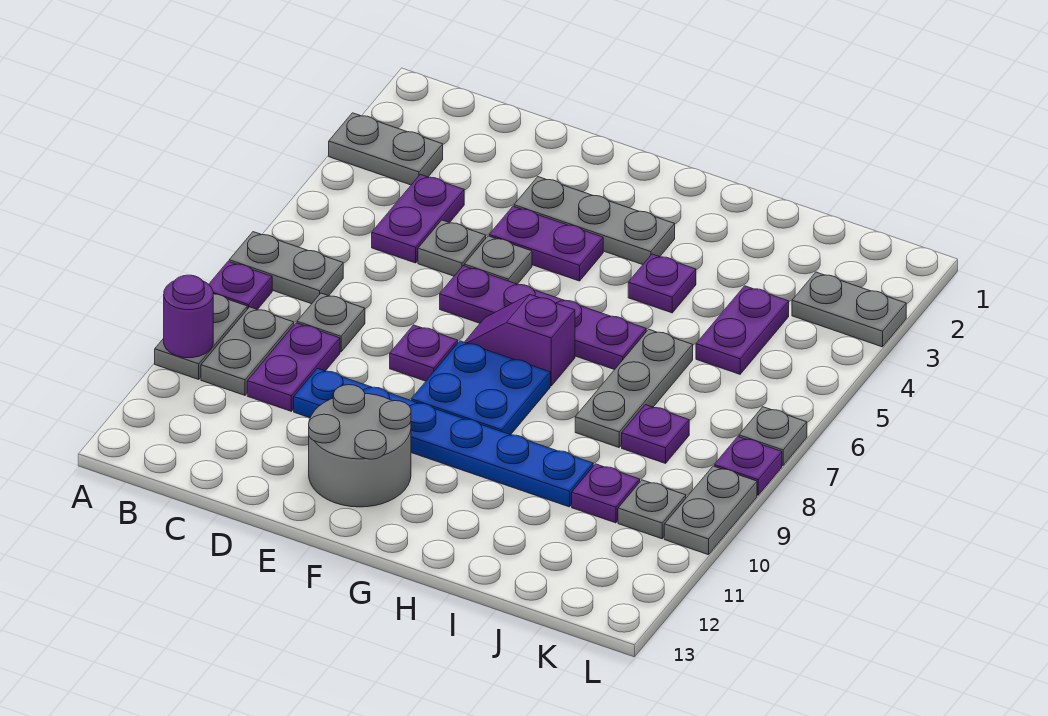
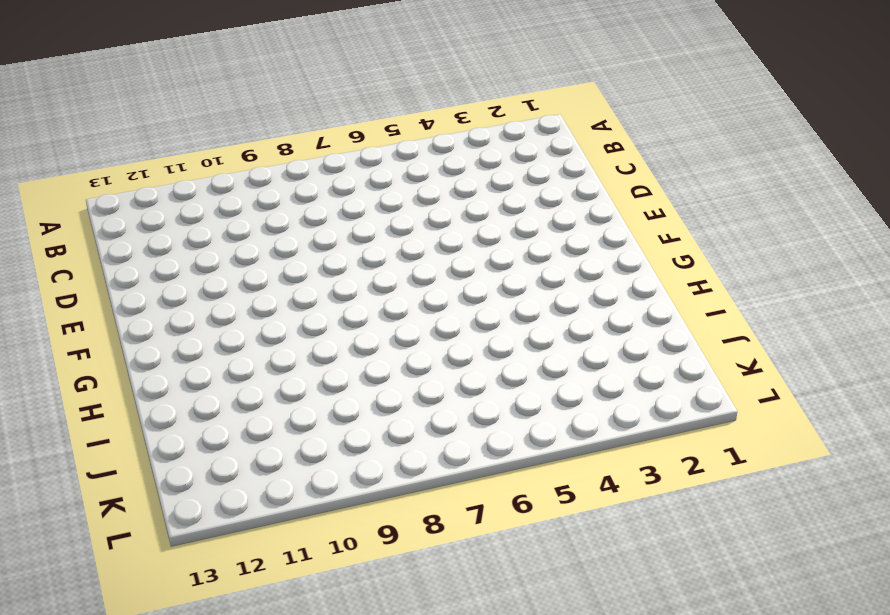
none -> grey 1x2 plate [329,113,443,185]
none -> grey 1x2 plate [229,232,343,304]
none -> purple 1x1 plate [209,261,272,310]

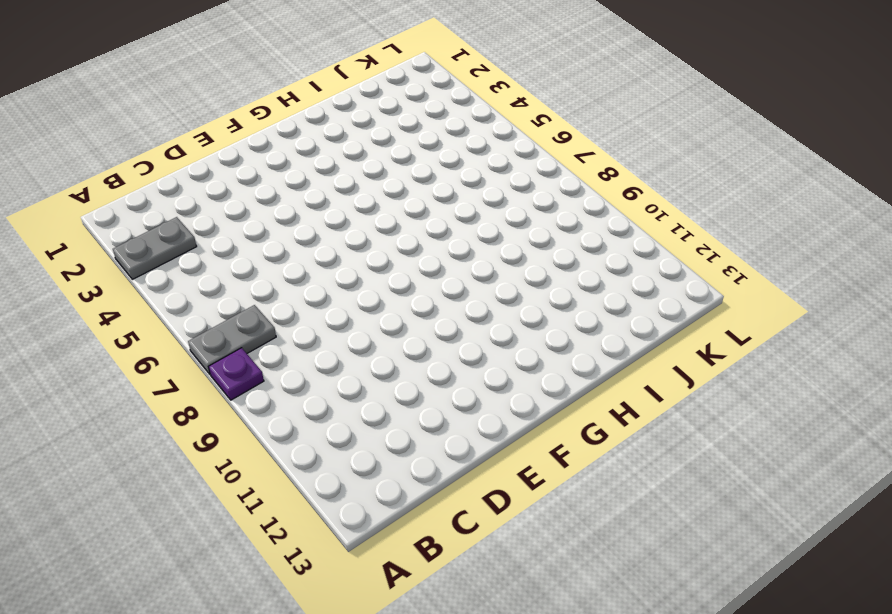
none -> grey 1x2 plate [155,294,247,379]
none -> grey 1x2 plate [201,307,294,395]
none -> purple 1x2 plate [372,174,464,263]

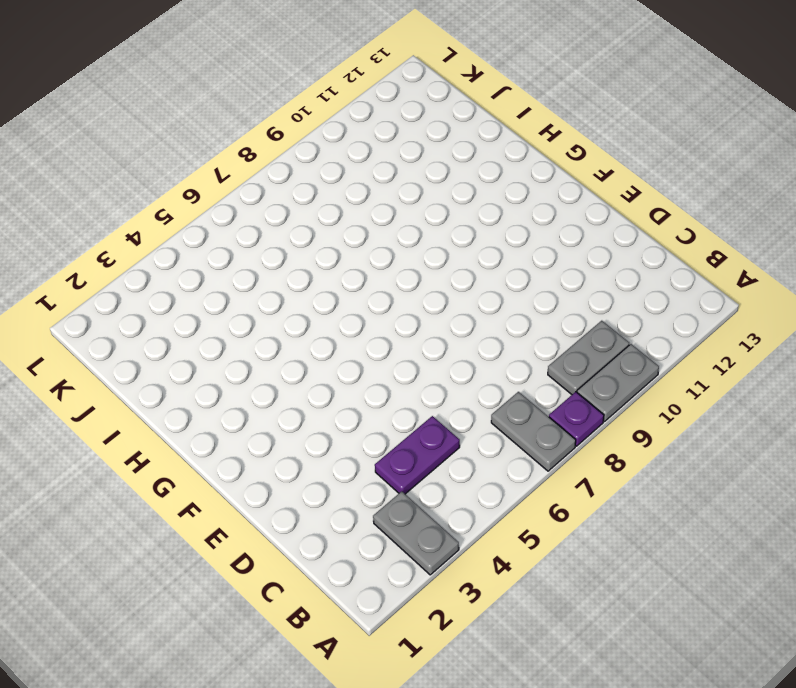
none -> grey 1x1 plate [297,293,365,352]
none -> purple 1x2 plate [247,323,340,411]
none -> grey 1x1 plate [418,220,486,276]

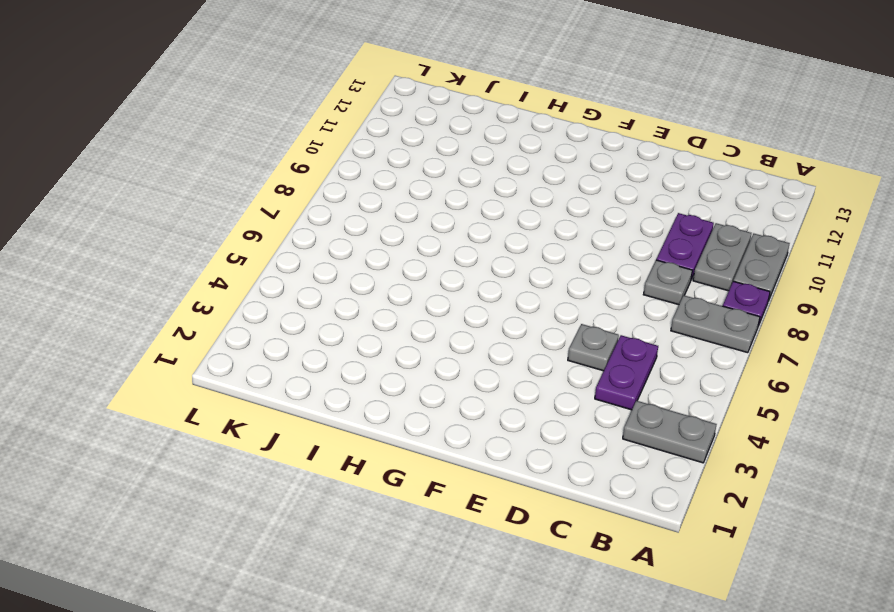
none -> blue 1x6 plate [294,369,593,507]
none -> grey 1x3 plate [514,177,675,265]
none -> purple 1x2 plate [489,206,603,281]

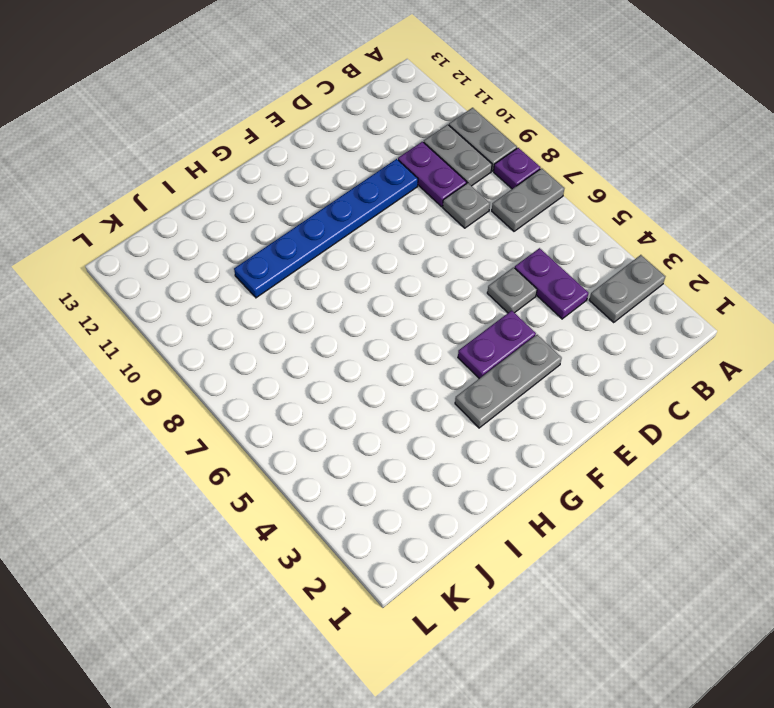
none -> grey 1x1 plate [464,236,532,284]
none -> purple 1x4 plate [440,266,646,370]
none -> purple 1x1 plate [390,325,458,381]

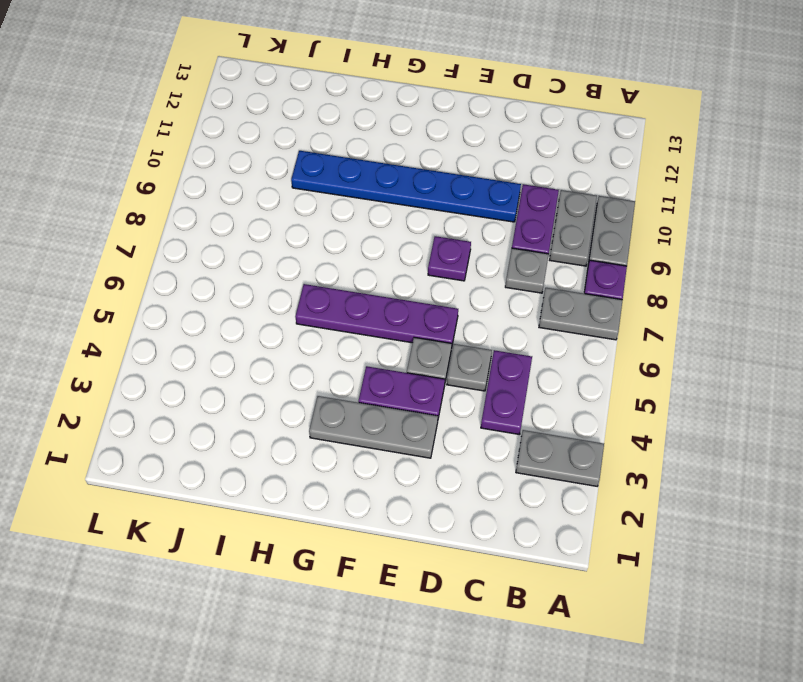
none -> grey 2x2 round brick [309,385,411,507]
none -> purple 1x2 slope [465,295,575,386]
none -> blue 2x2 plate [411,341,550,435]

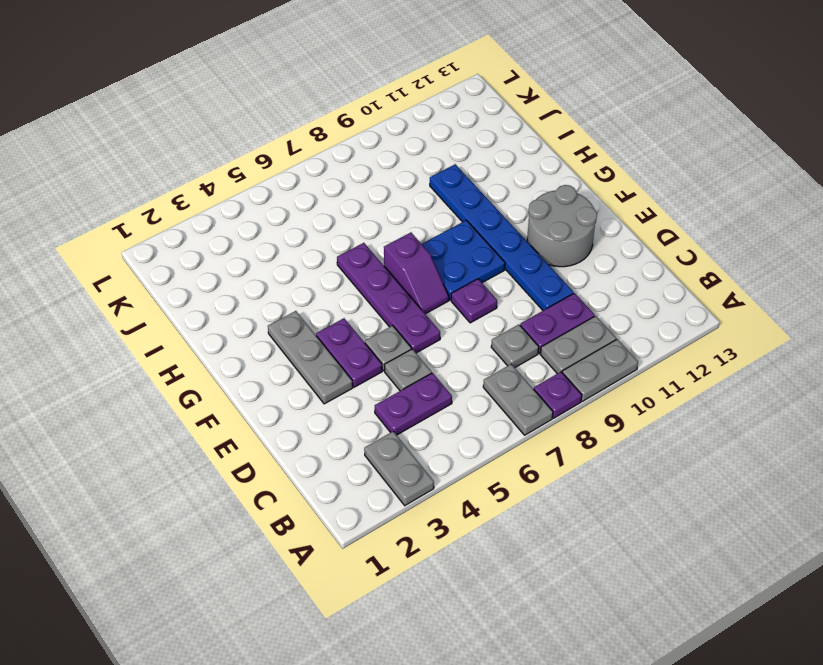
none -> purple 1x1 plate [628,254,696,313]
none -> grey 1x3 plate [575,329,693,447]
none -> purple 1x2 plate [696,286,789,374]

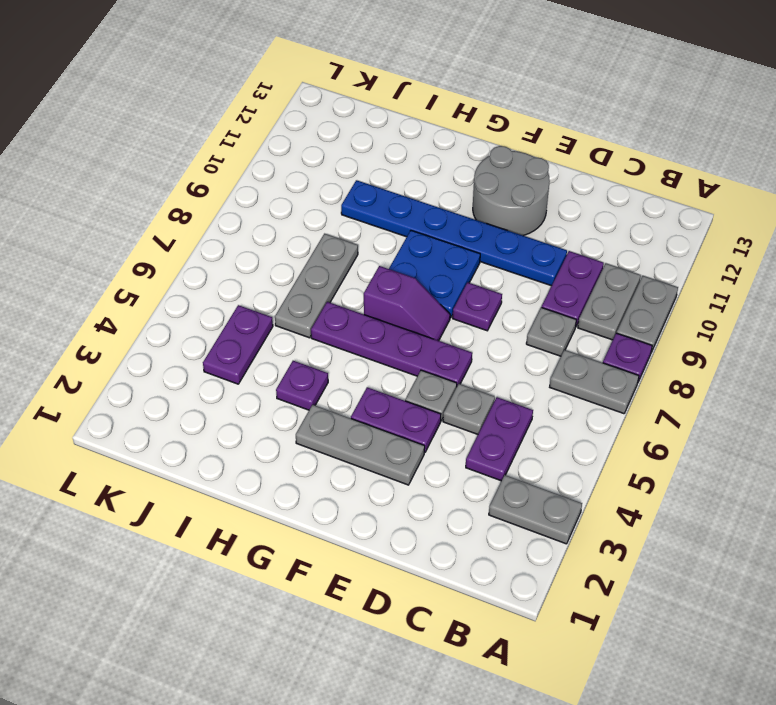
none -> purple 1x1 plate [622,405,689,463]
none -> purple 1x1 plate [572,464,640,523]
none -> grey 1x2 plate [792,272,906,347]

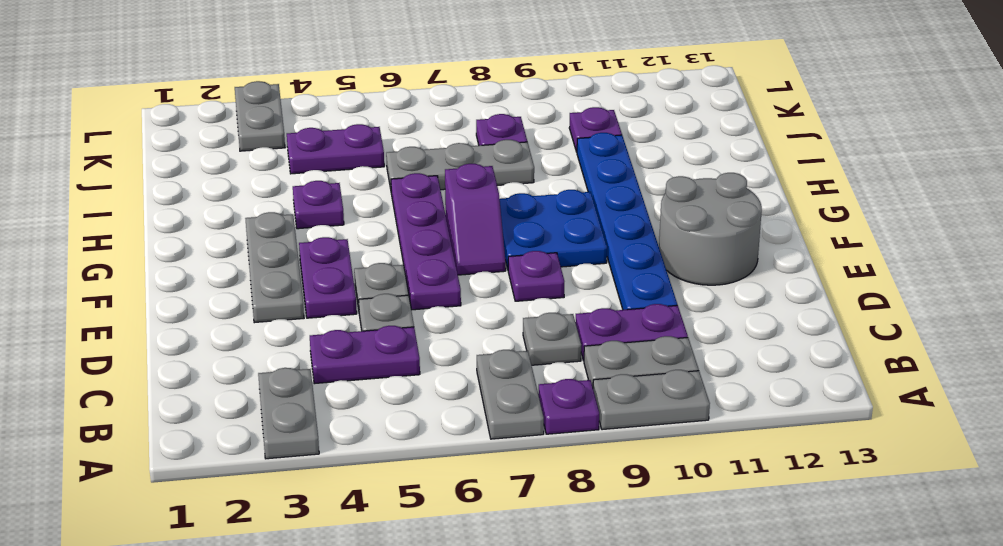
none -> grey 1x1 plate [618,480,686,539]
none -> grey 1x1 plate [739,407,807,466]
none -> purple 1x1 plate [714,437,782,495]

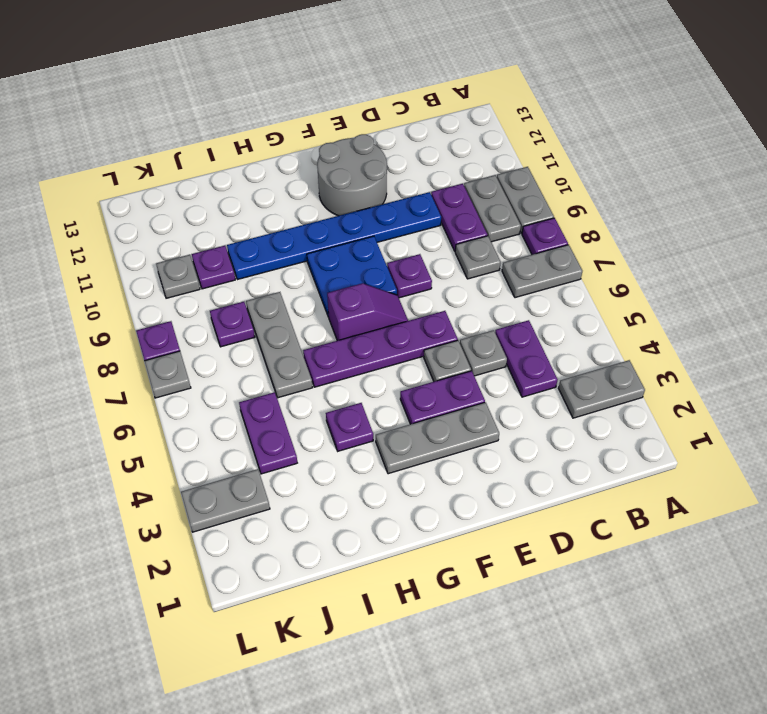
none -> grey 1x2 plate [664,466,757,555]
none -> purple 1x1 round brick [164,275,213,358]

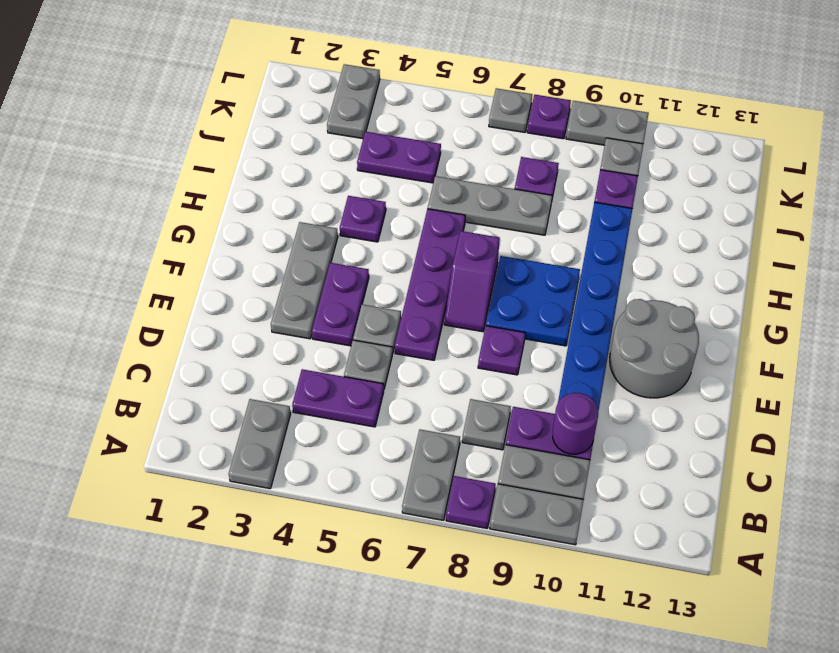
purple 1x1 round brick [553,393,598,454] -> purple 1x1 round brick moved to [164,275,213,358]

